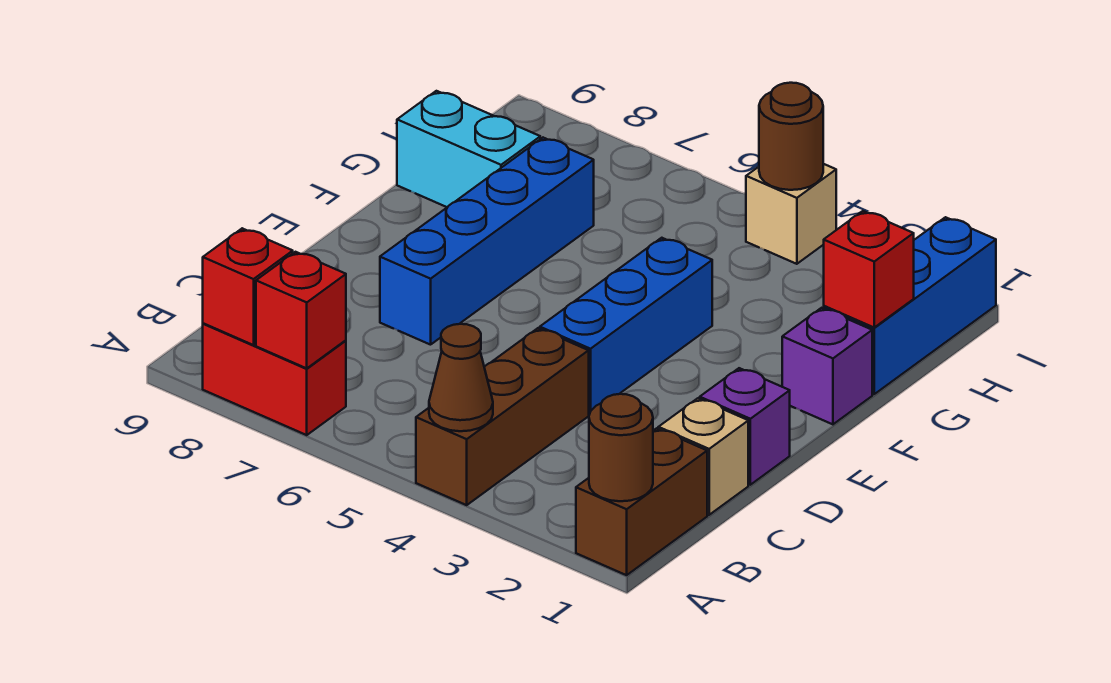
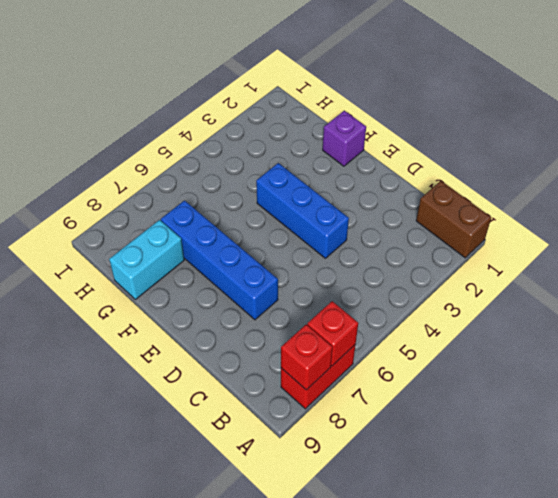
none -> brown 1x3 brick [416,328,589,505]
none -> tan 1x1 brick [658,398,748,515]
none -> purple 1x1 brick [700,368,790,485]

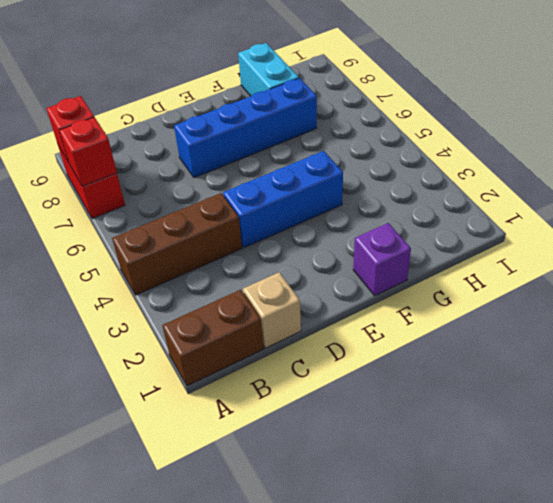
none -> purple 1x1 brick [700,368,790,485]
none -> blue 1x3 brick [824,217,996,394]
none -> tan 1x1 brick [746,164,836,264]

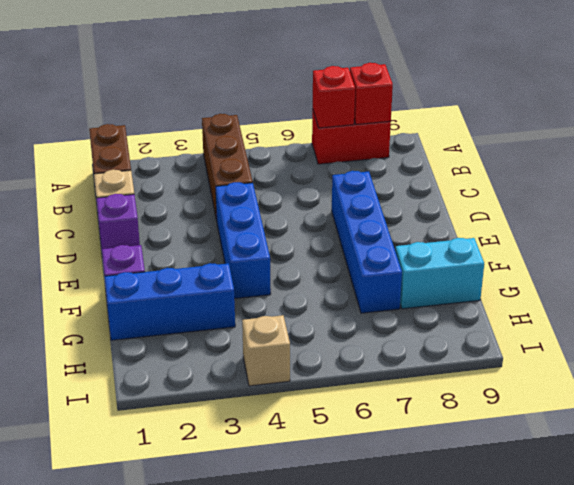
blue 1x3 brick [105,263,235,340] -> blue 1x3 brick turned to [824,217,996,394]
none -> brown 1x1 round brick [589,394,653,501]
none -> brown 1x1 cone [429,324,493,431]
none -> red 1x1 brick [824,211,914,327]

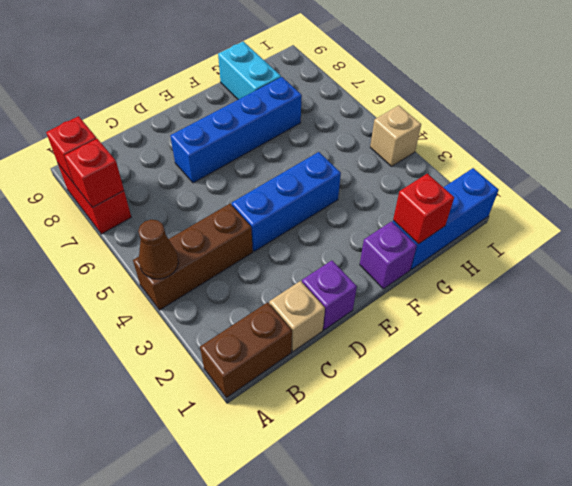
none -> brown 1x1 round brick [589,394,653,501]
none -> brown 1x1 round brick [759,83,823,190]

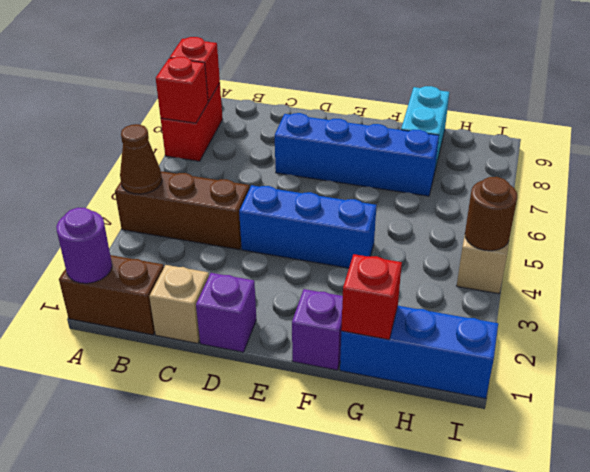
purple 1x1 round brick [56,208,112,283] -> brown 1x1 round brick [589,394,653,501]

